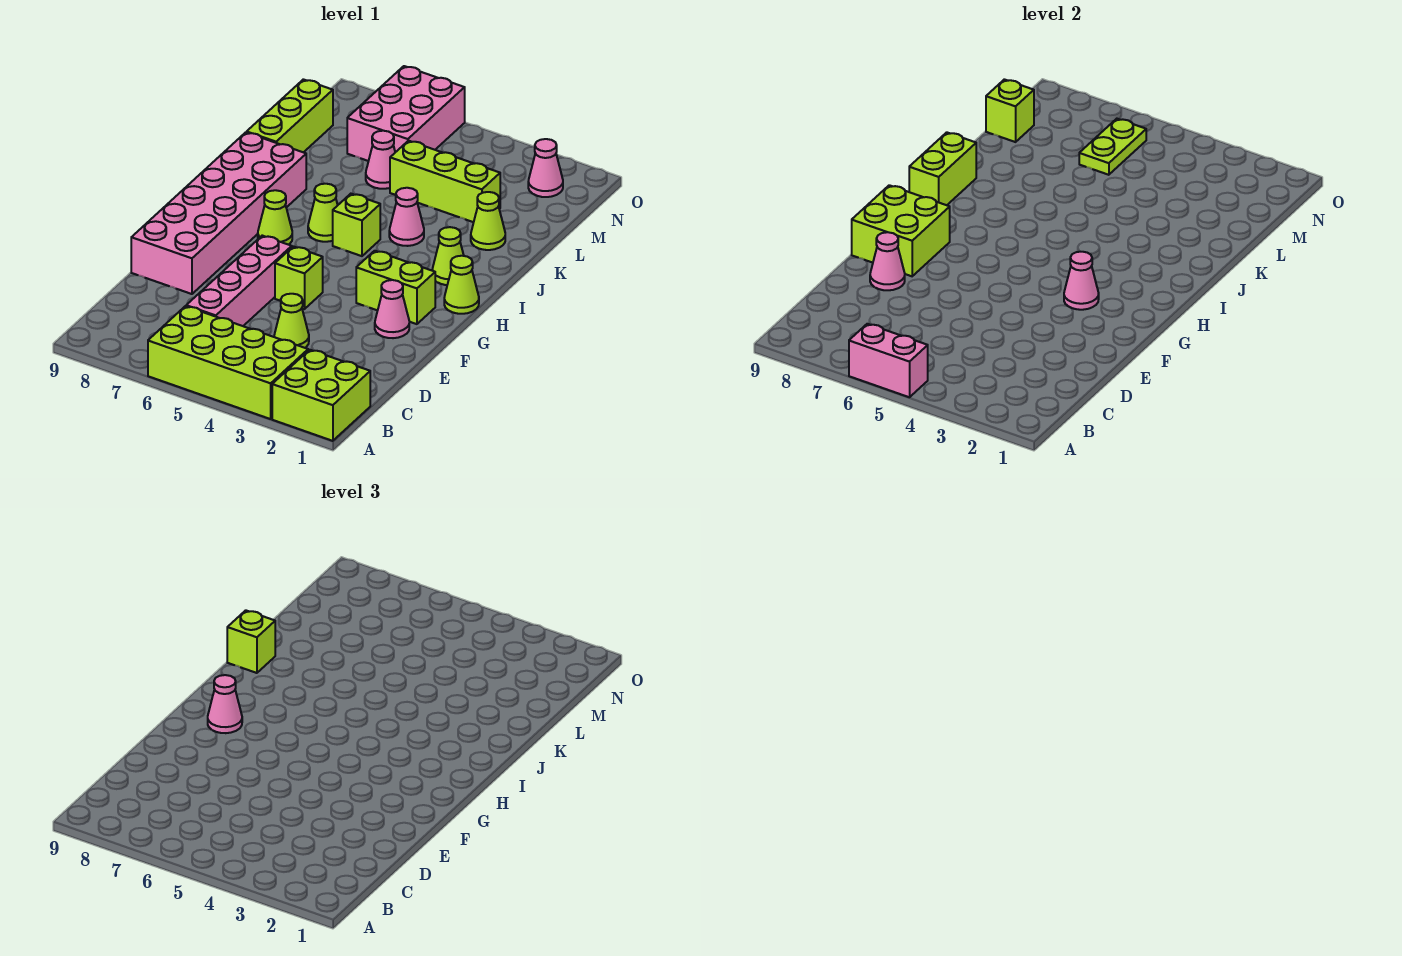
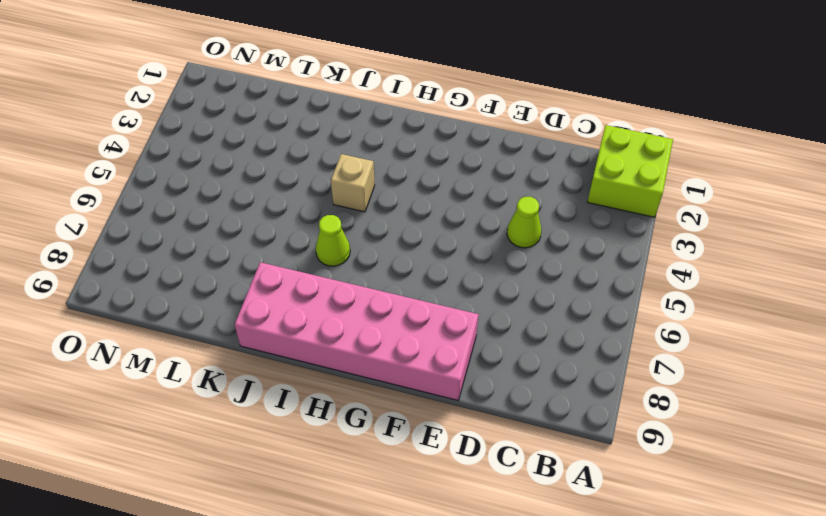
tan 1x1 brick [331,154,375,212] -> none
none -> lime 2x4 brick [148,306,308,419]
none -> pink 1x4 brick [186,236,292,326]
none -> pink 1x1 cone [375,280,409,338]

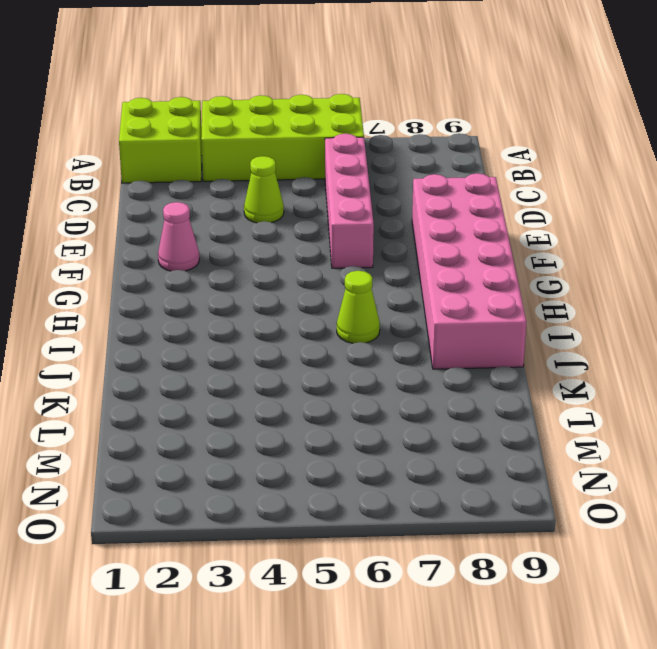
none -> lime 1x1 brick [275,246,323,309]
none -> lime 1x2 brick [356,251,435,324]
none -> lime 1x1 cone [444,256,479,314]

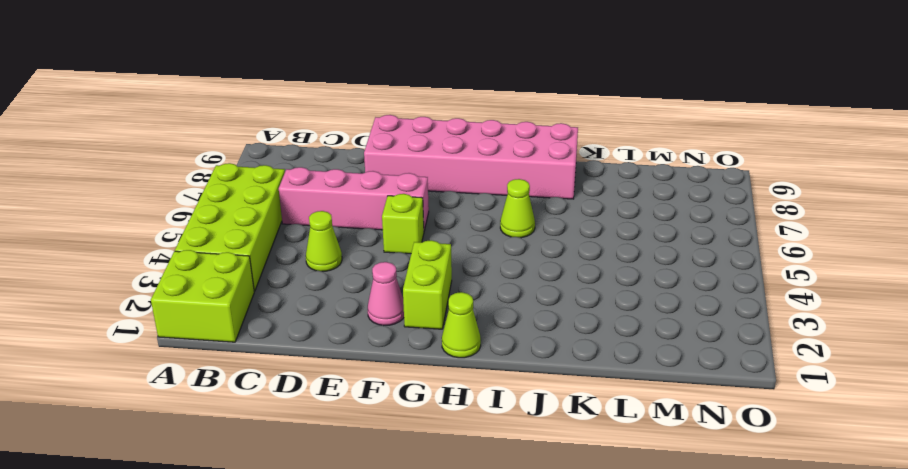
none -> lime 1x1 cone [258,190,292,245]
none -> lime 1x1 cone [432,227,464,285]
none -> lime 1x1 brick [333,194,380,256]

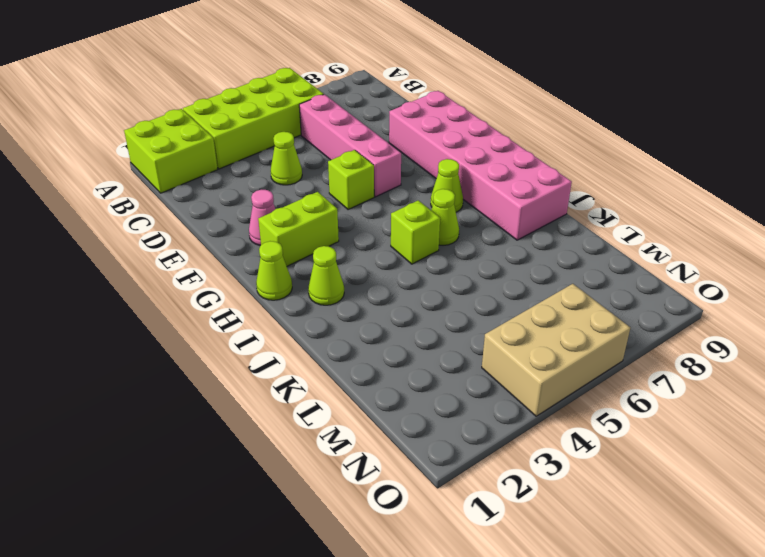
tan 2x3 brick [482,284,630,416] -> pink 2x3 brick [347,66,465,161]
none -> pink 1x1 cone [389,188,424,246]
none -> lime 1x1 cone [471,192,505,250]
none -> lime 1x3 brick [247,79,333,152]

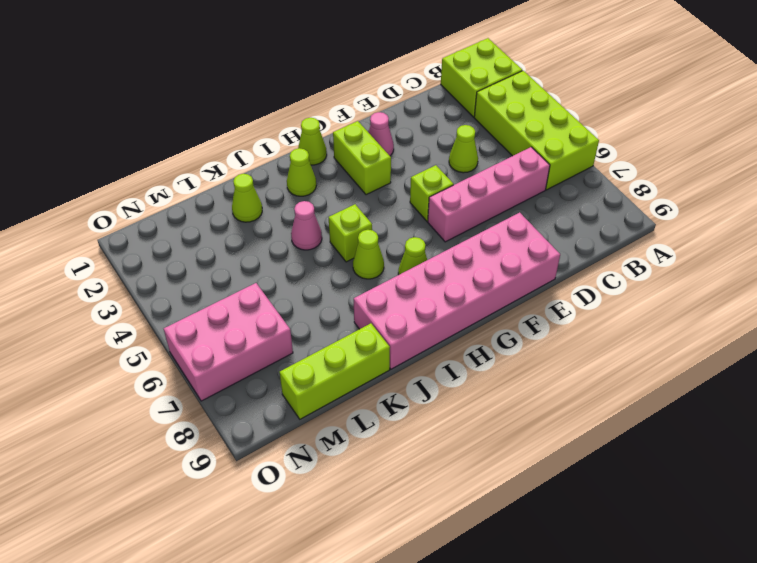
none -> lime 1x3 brick [390,141,500,222]
none -> pink 1x1 cone [366,131,395,189]
none -> pink 1x1 cone [528,139,563,197]

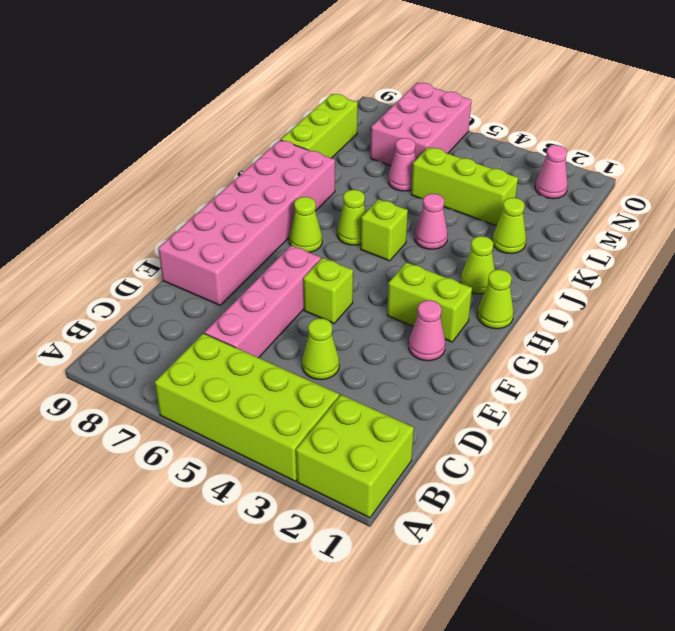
none -> pink 1x2 brick [849,324,928,397]
none -> pink 1x1 cone [870,232,905,290]
none -> lime 2x2 brick [852,185,950,276]

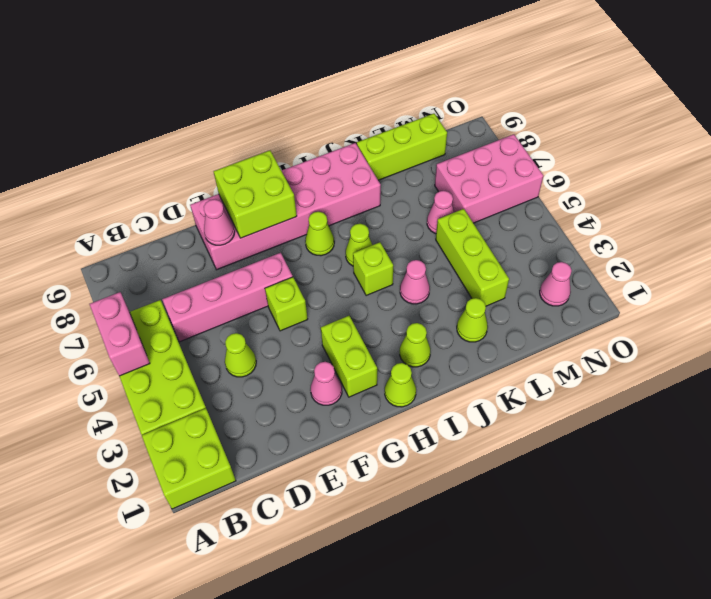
none -> pink 1x1 cone [1064,252,1099,310]
none -> lime 1x2 brick [909,132,976,205]
none -> lime 1x2 plate [1079,119,1146,175]

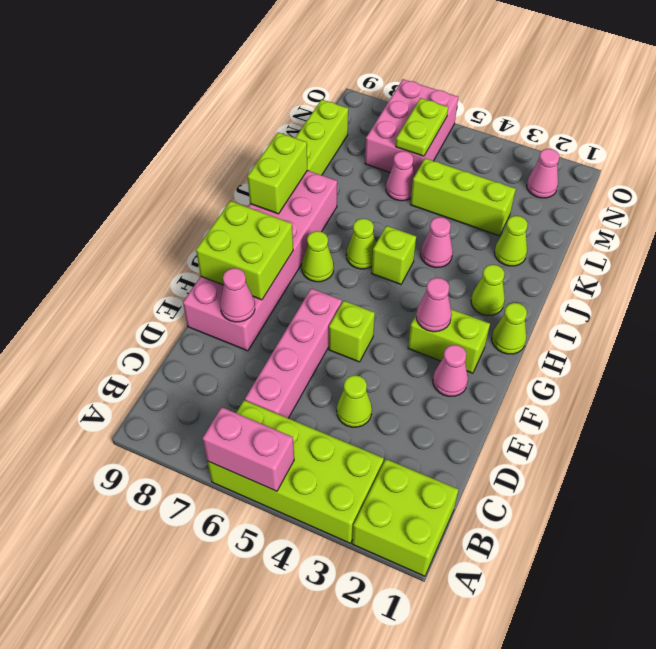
none -> lime 1x1 brick [986,79,1034,142]
none -> pink 1x1 cone [208,675,242,733]
none -> lime 1x1 brick [227,610,275,673]

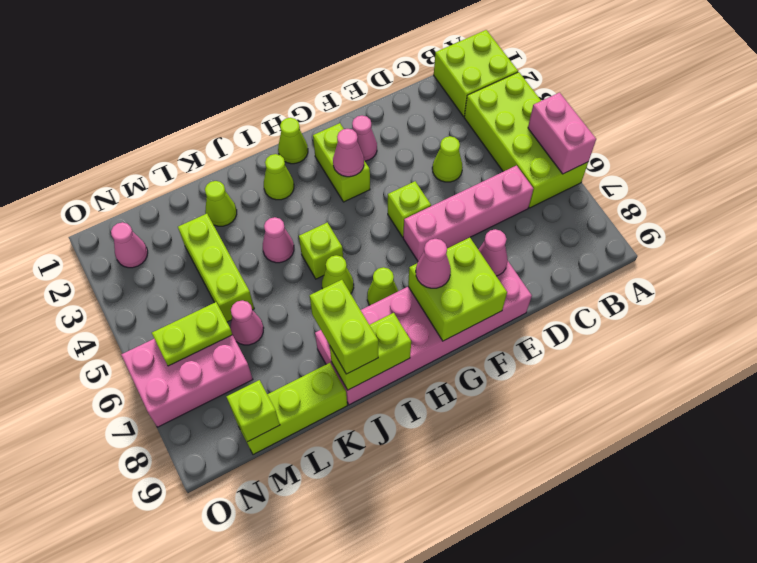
lime 1x2 brick [310,280,378,374] -> lime 1x1 brick [227,610,275,673]

